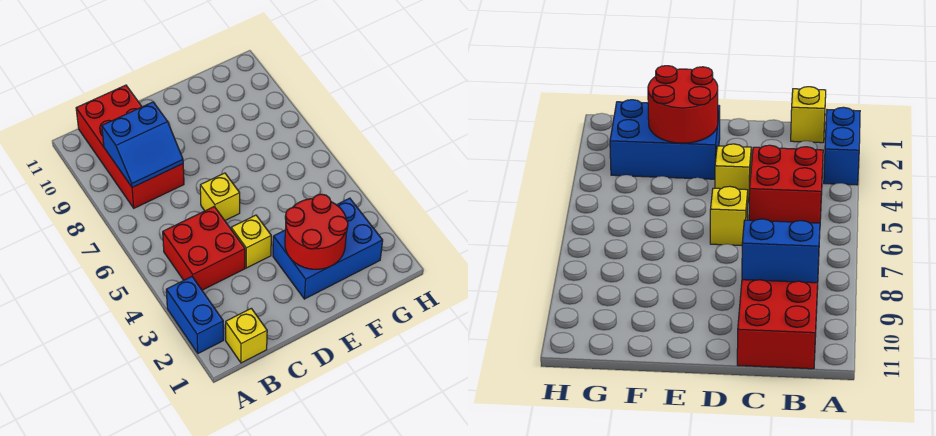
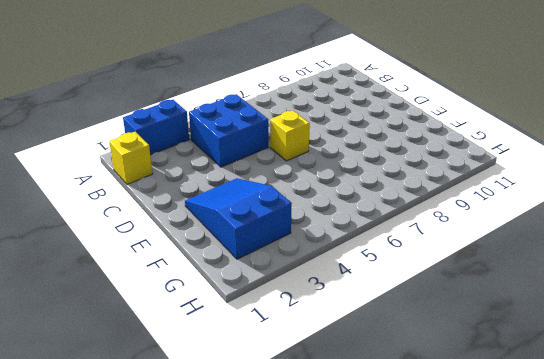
blue 2x2 brick [189,94,268,167] -> red 2x2 brick [163,207,245,290]
blue 2x3 slope [185,178,292,259] -> blue 2x3 brick [273,198,383,299]
none -> red 2x4 brick [76,85,184,208]
none -> yellow 1x1 brick [231,215,271,268]

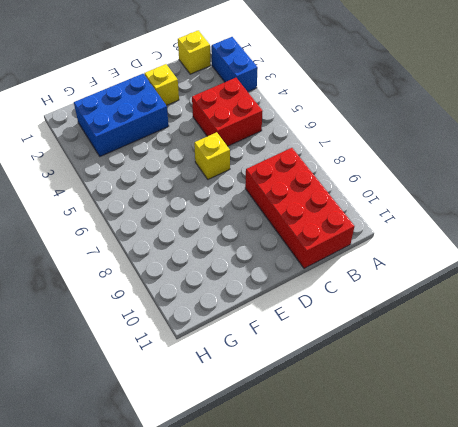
yellow 1x1 brick [145,64,179,106] -> yellow 1x1 brick moved to [231,215,271,268]
none -> blue 2x2 slope [102,102,183,187]
none -> red 2x2 round brick [285,194,348,269]

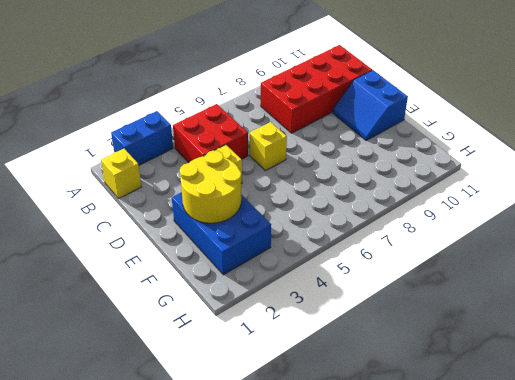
blue 2x2 slope [333,70,408,140] -> blue 2x2 slope moved to [102,102,183,187]
yellow 2x2 round brick [180,150,241,223] -> red 2x2 round brick [285,194,348,269]

